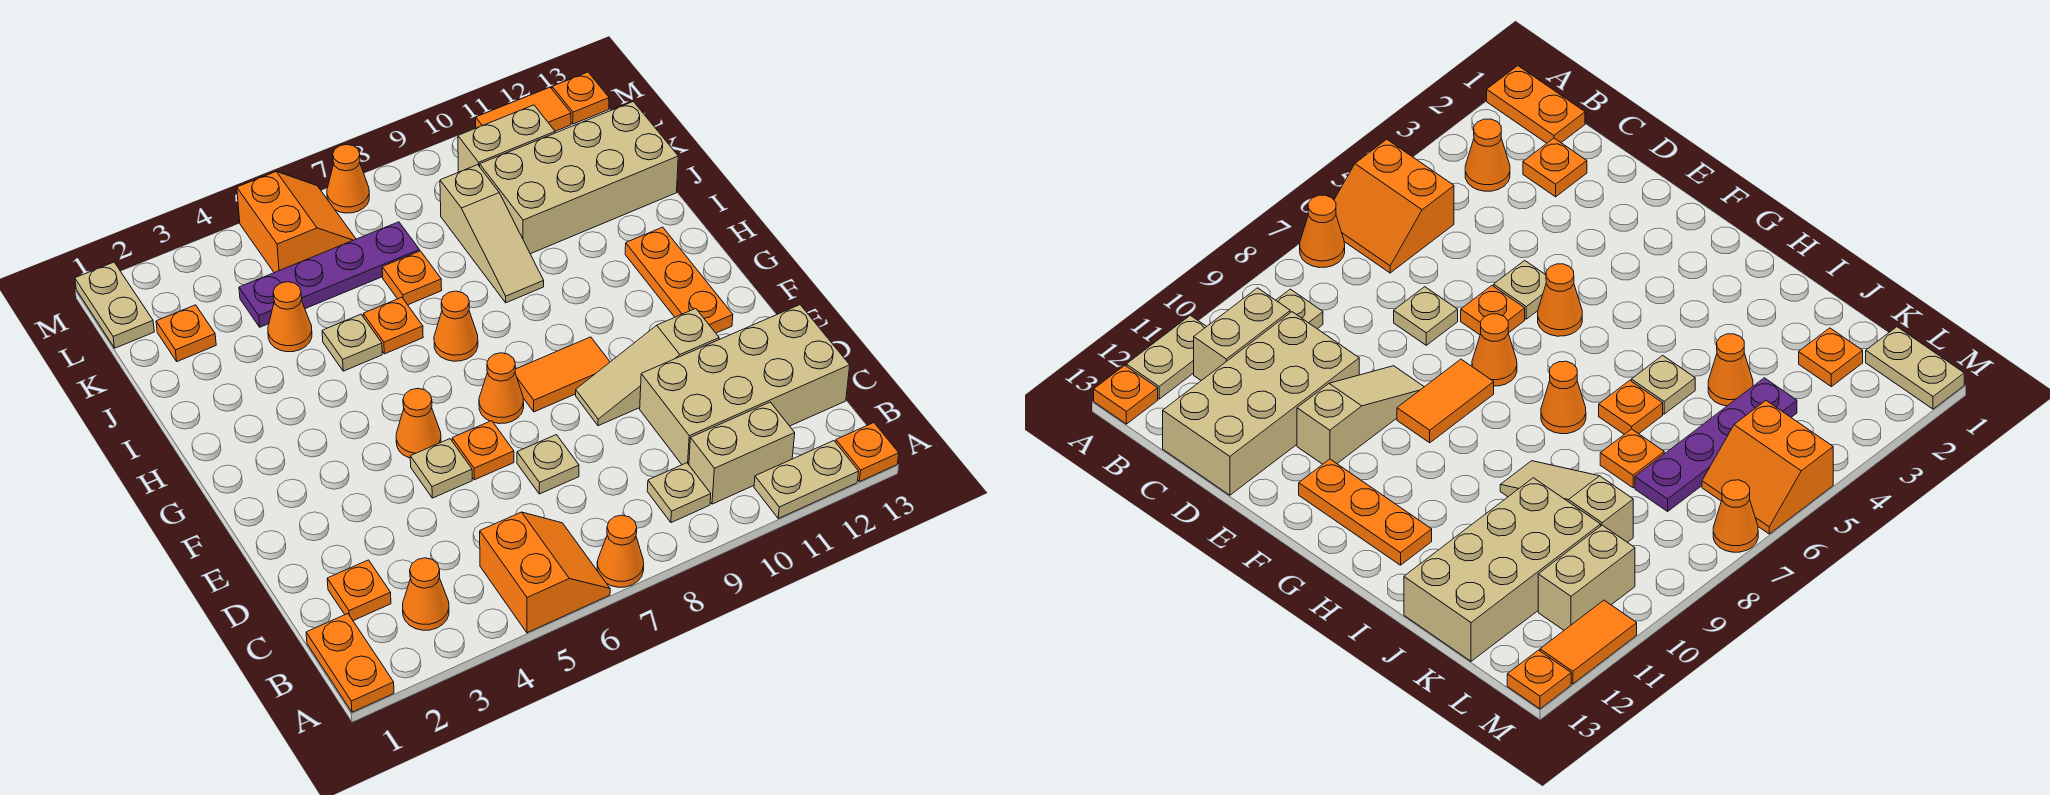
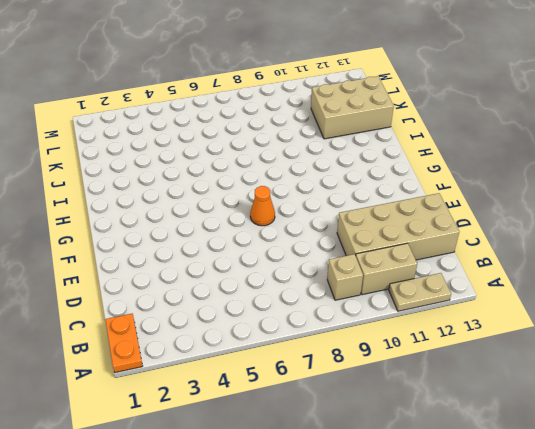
tan 1x1 brick [327,254,363,300] -> tan 1x1 plate [647,463,711,523]
tan 2x3 brick [311,76,394,139] -> tan 2x4 brick [480,101,678,254]
none -> orange 2x2 slope [480,512,610,633]
none -> orange 1x1 cone [597,515,644,587]
none -> orange 1x1 plate [836,423,899,482]
none -> orange 1x1 cone [403,558,449,630]

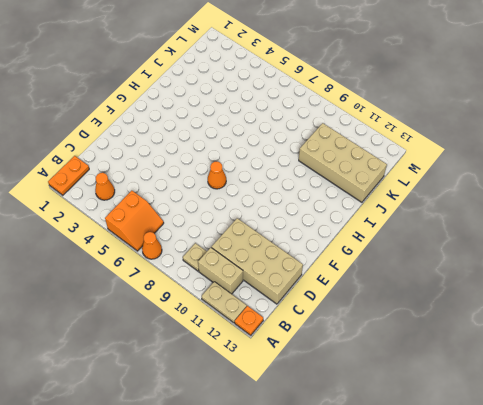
none -> orange 1x1 plate [327,560,391,621]
none -> tan 1x1 plate [517,435,579,494]
none -> tan 1x1 plate [410,439,472,498]
none -> orange 1x1 plate [452,421,514,480]

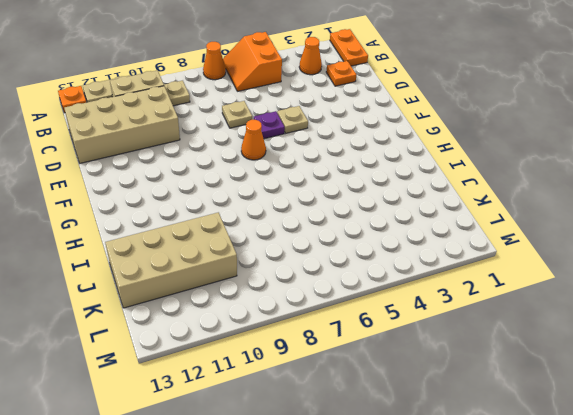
purple 1x1 plate [254,111,285,139] -> orange 1x1 plate [452,421,514,480]
none -> tan 1x3 slope [576,309,719,426]
none -> orange 1x1 cone [396,388,441,458]
none -> orange 1x2 tile [515,337,610,412]
none -> orange 1x3 plate [625,227,733,333]

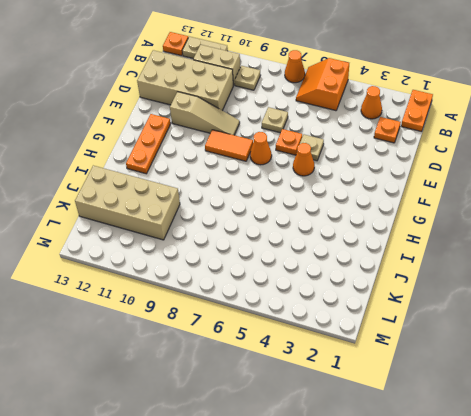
none -> orange 1x1 cone [434,291,478,361]
none -> tan 1x1 plate [322,314,382,371]
none -> orange 1x1 plate [363,297,423,354]
none -> tan 1x3 slope [440,165,544,303]

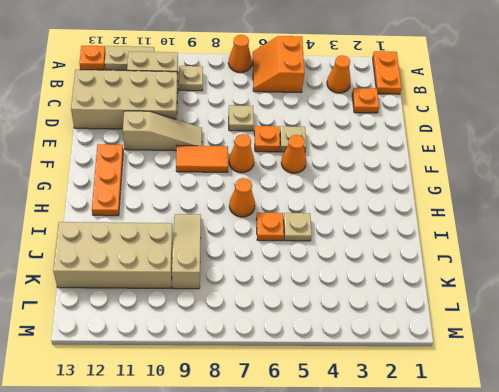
none -> orange 1x1 cone [268,282,312,352]
none -> orange 1x1 plate [382,251,442,305]
none -> orange 1x1 plate [156,305,216,361]
none -> purple 1x4 plate [239,222,420,327]

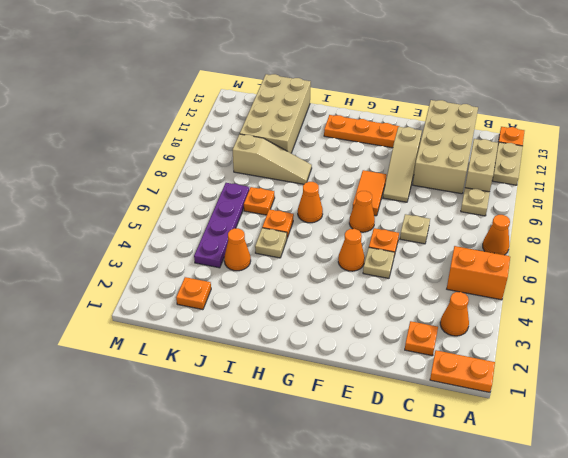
none -> tan 1x2 plate [75,262,154,348]
none -> orange 2x2 slope [237,172,356,273]
none -> tan 1x2 brick [458,105,555,172]
none -> orange 1x1 cone [327,144,369,213]

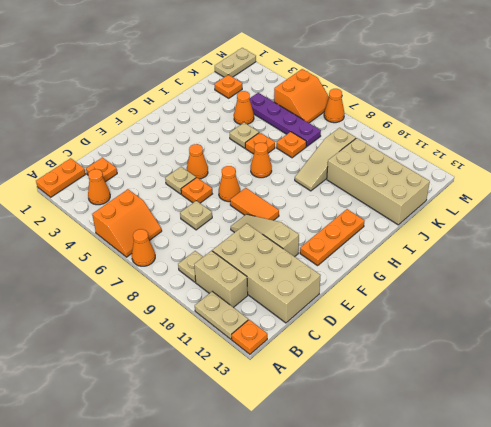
none -> tan 1x2 brick [458,105,555,172]
none -> orange 1x2 tile [476,87,571,131]
none -> orange 1x1 plate [552,72,609,124]

